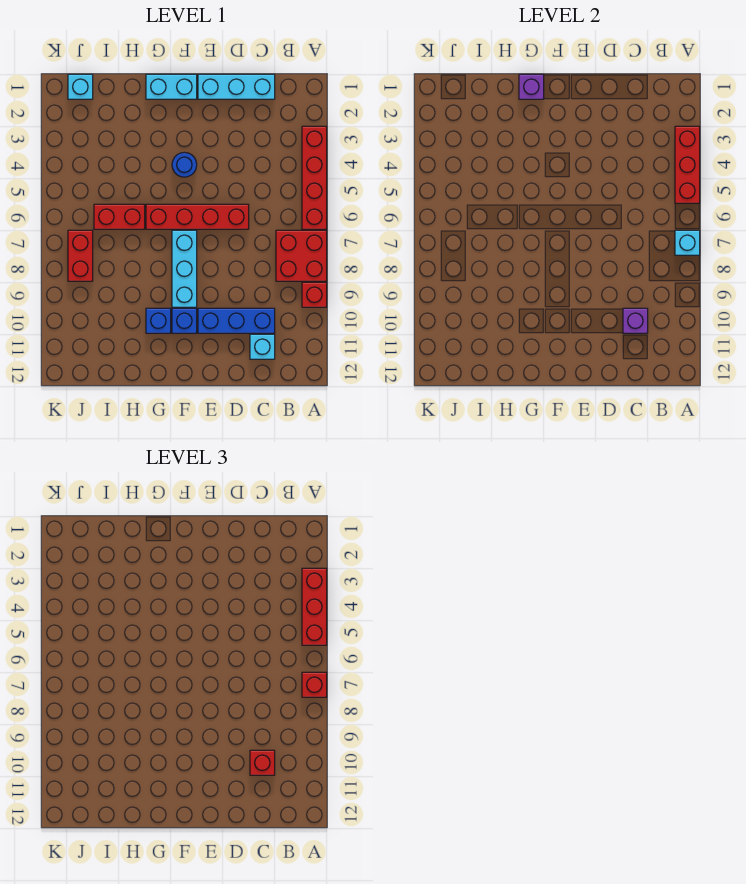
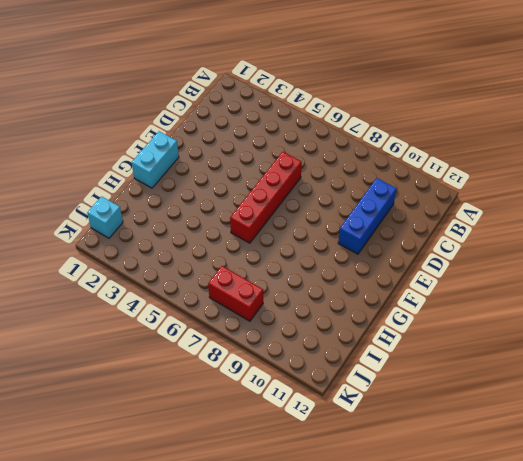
none -> red 1x4 brick [302,126,327,229]
none -> red 2x2 brick [276,230,327,281]
none -> red 1x1 brick [302,282,327,307]

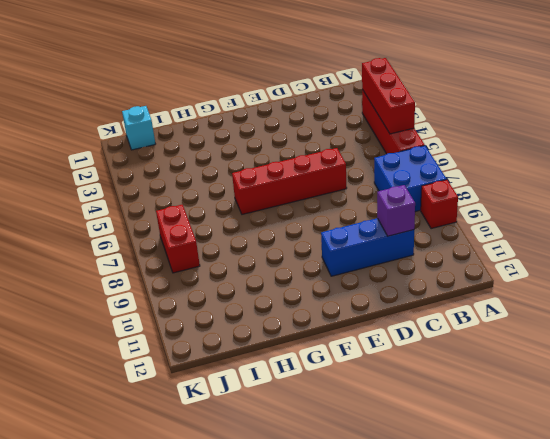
blue 2x2 brick [374,146,447,212] -> red 2x2 brick [276,230,327,281]
none -> cyan 1x3 brick [198,74,275,99]
none -> cyan 1x1 brick [250,334,275,359]
none -> cyan 1x2 brick [146,74,197,99]

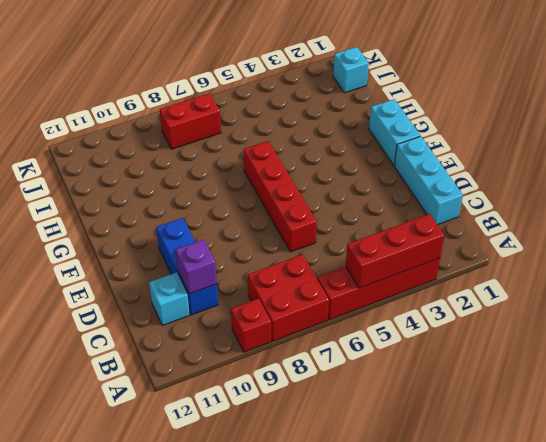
none -> blue 1x1 round brick [172,152,197,177]
none -> cyan 1x3 brick [172,230,197,307]
none -> blue 1x1 brick [172,308,197,333]

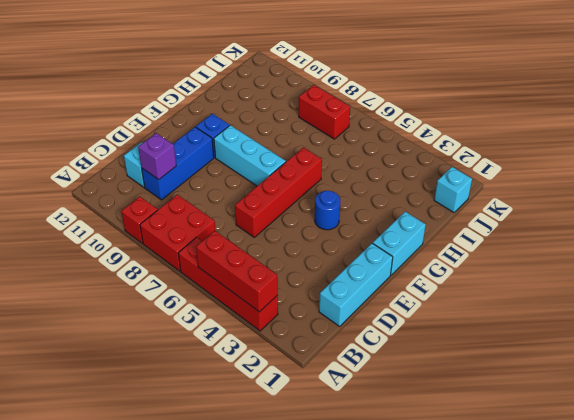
none -> blue 1x1 brick [146,308,171,333]
none -> red 1x2 brick [94,204,145,229]
none -> cyan 1x1 brick [675,230,700,255]

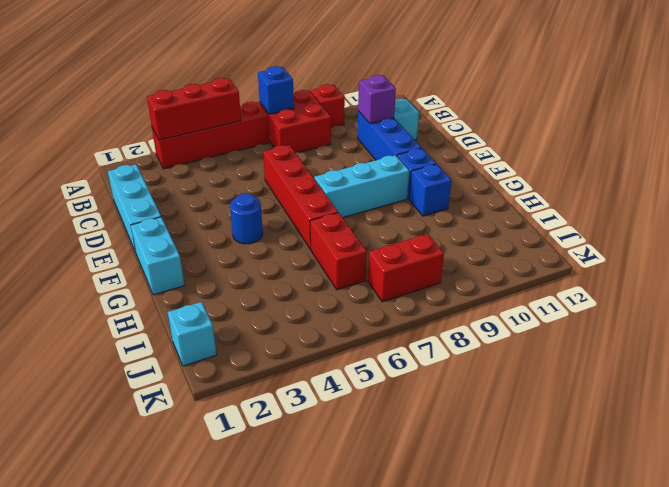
blue 1x1 brick [258,66,294,114] -> cyan 1x1 brick [675,230,700,255]
none -> purple 1x1 brick [519,74,544,99]
none -> red 1x3 brick [302,568,327,645]
none -> red 1x1 brick [302,672,327,697]

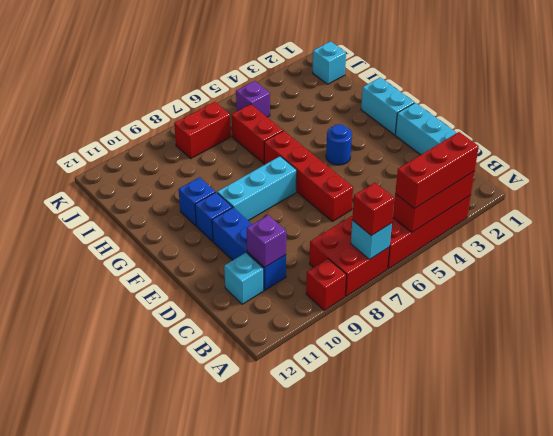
purple 1x1 brick [236,81,270,117] -> purple 1x1 brick moved to [519,74,544,99]
none -> red 1x1 brick [250,750,275,775]

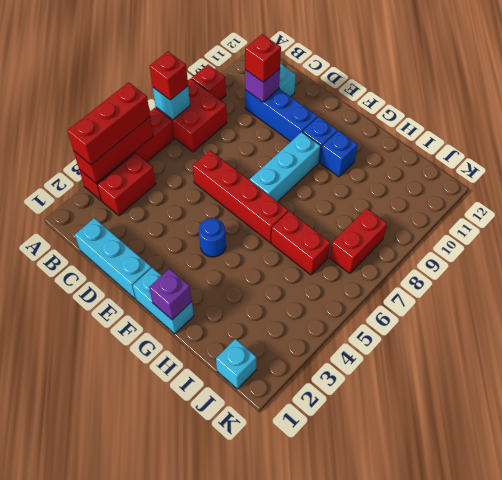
red 1x2 brick [97,153,156,216] -> none

